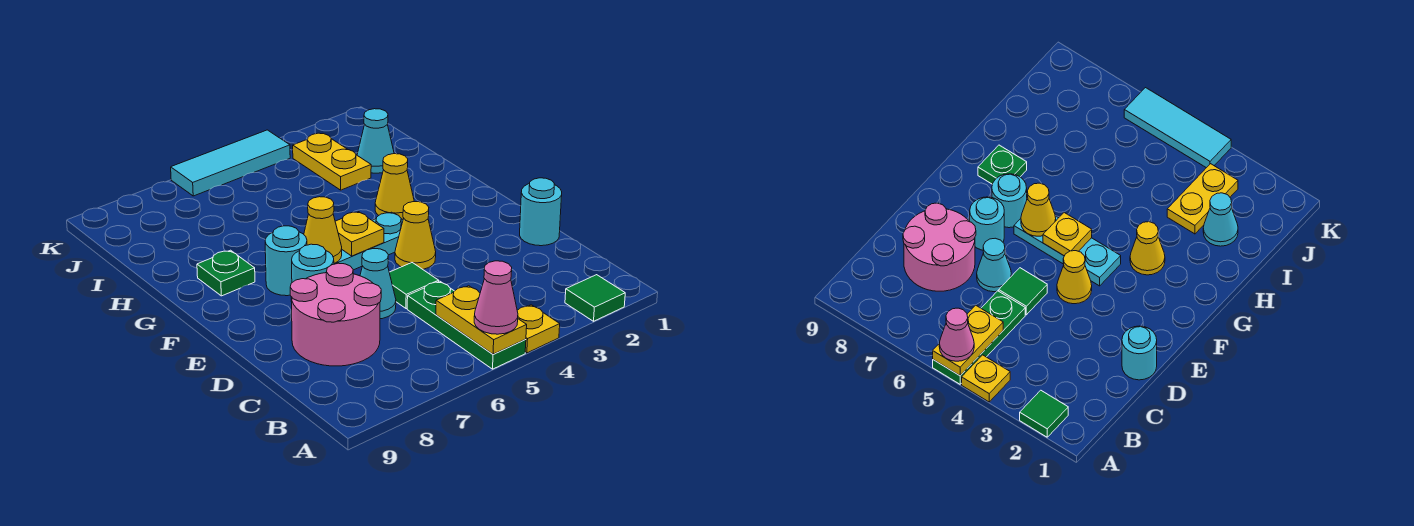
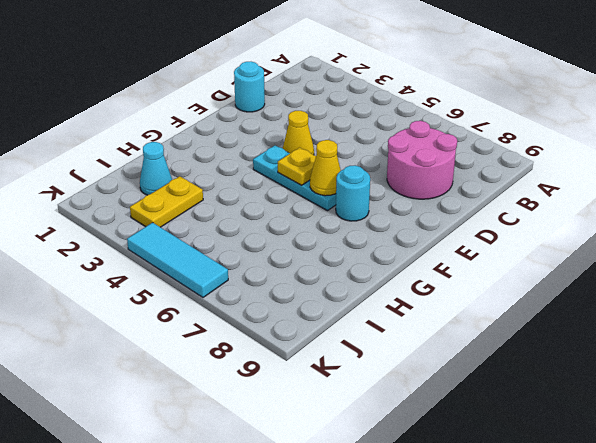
none -> green 1x1 tile [565,275,625,321]
none -> yellow 1x1 plate [517,305,560,353]
none -> green 1x3 plate [407,281,526,369]

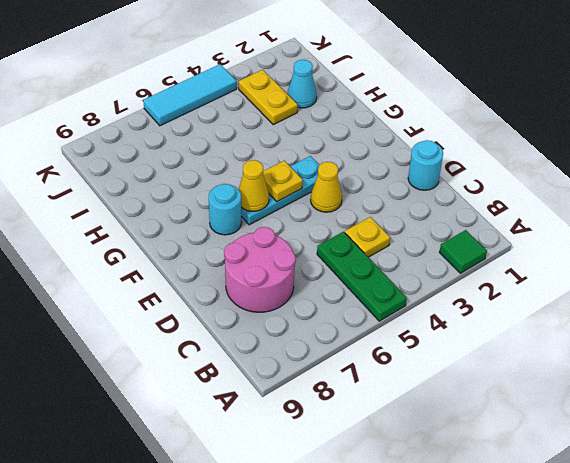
yellow 1x1 plate [345,217,390,257] -> yellow 1x1 plate moved to [517,305,560,353]
none -> green 1x1 tile [389,263,439,309]
none -> cyan 1x1 cone [360,249,396,319]
none -> cyan 1x1 round brick [292,244,334,282]

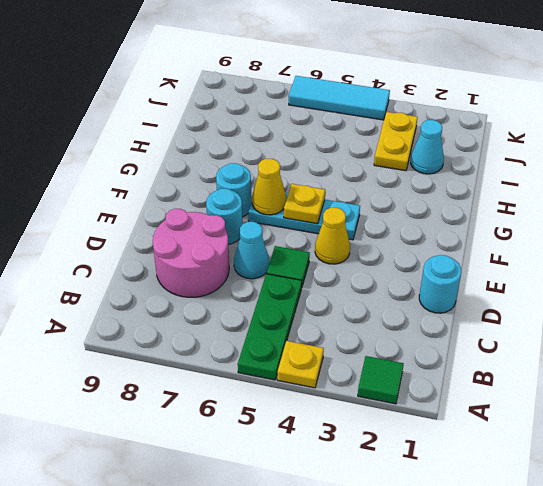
none -> yellow 1x1 cone [375,154,414,219]
none -> green 1x1 plate [197,250,255,296]
none -> yellow 1x2 plate [436,286,527,354]

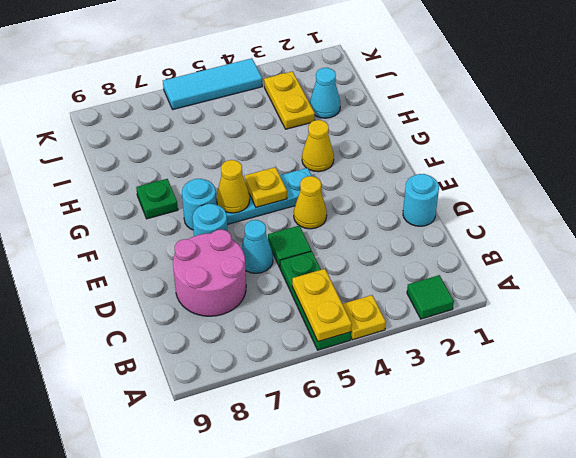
none -> pink 1x1 cone [474,261,518,334]

